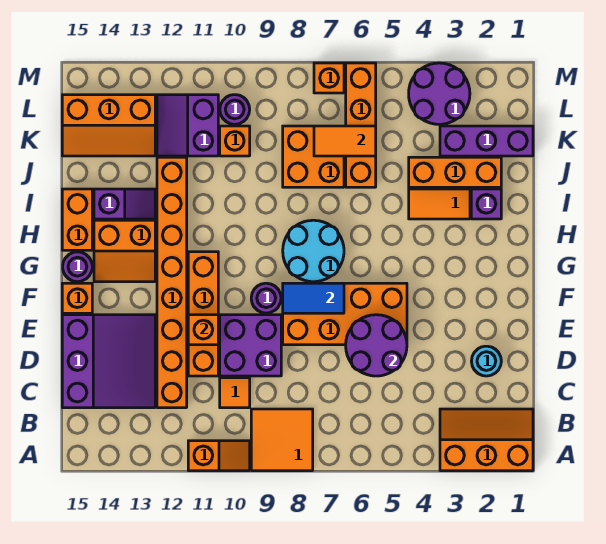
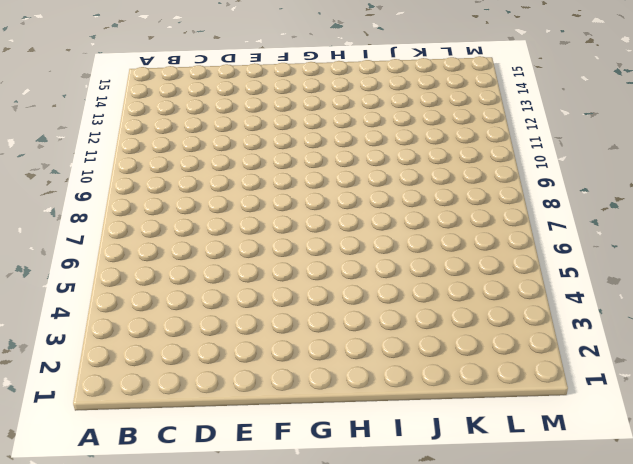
none -> orange 2x3 slope [440,409,533,471]
none -> orange 2x2 tile [251,409,313,471]
none -> orange 1x2 slope [188,441,250,471]
none -> orange 1x1 tile [220,378,250,408]

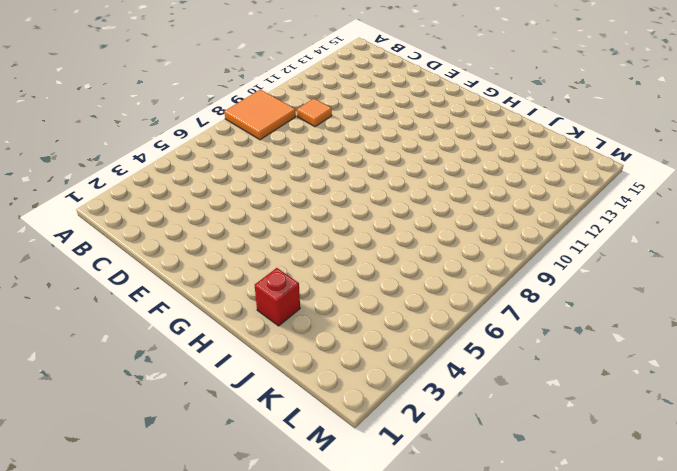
red 1x1 brick [255,268,300,326] -> purple 1x1 brick [471,189,501,219]
none -> orange 2x3 slope [440,409,533,471]
none -> orange 1x2 slope [188,441,250,471]
none -> orange 1x8 brick [157,157,187,408]
none -> purple 3x3 slope [62,315,155,408]

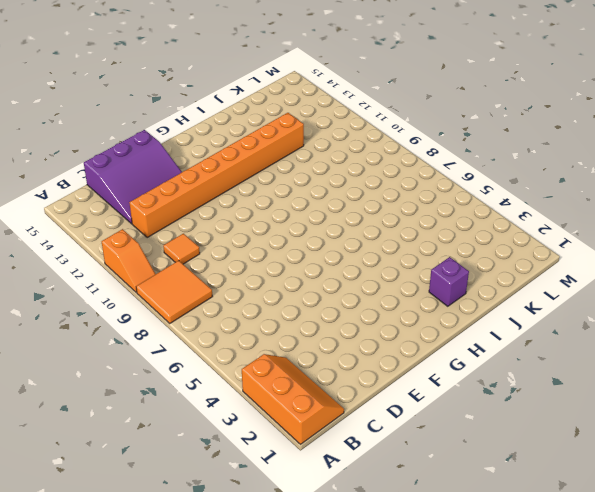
none -> cyan 1x1 round brick [471,346,501,376]
none -> purple 2x2 brick [220,315,281,376]
none -> orange 1x4 brick [188,252,218,376]
none -> orange 2x4 brick [283,283,407,345]

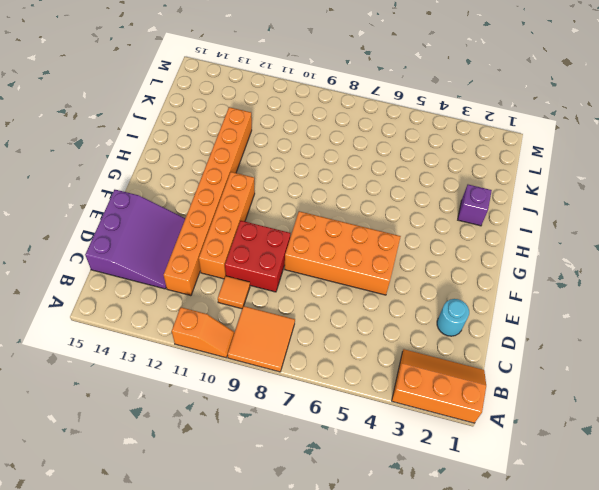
red 2x2 brick [225,221,291,292] -> purple 2x2 brick [220,315,281,376]
none -> purple 1x1 round brick [251,283,281,313]
none -> orange 1x1 brick [62,283,92,313]
none -> cyan 2x2 round brick [283,220,344,282]
none -> orange 2x2 slope [94,220,155,282]

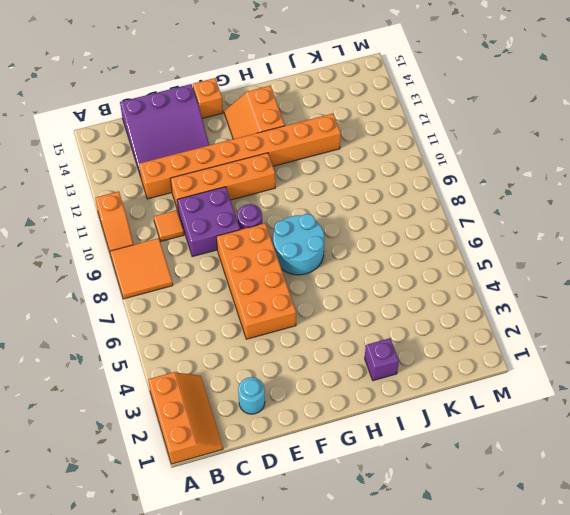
none -> purple 1x1 round brick [63,252,92,282]
none -> orange 1x2 brick [62,189,92,250]
none -> orange 1x2 tile [409,189,470,219]
none -> purple 1x2 slope [94,189,155,219]

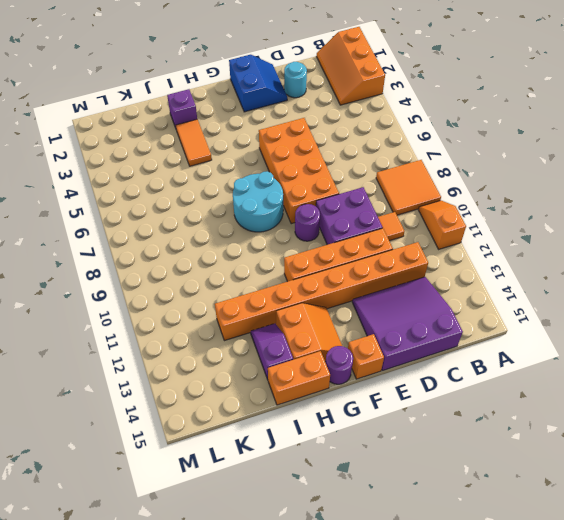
blue 2x2 slope [229,55,287,112] -> none
none -> orange 1x3 brick [409,157,501,187]
none -> orange 1x4 brick [346,63,376,187]
none -> orange 2x2 brick [283,126,344,187]
none -> purple 1x3 brick [440,126,533,156]

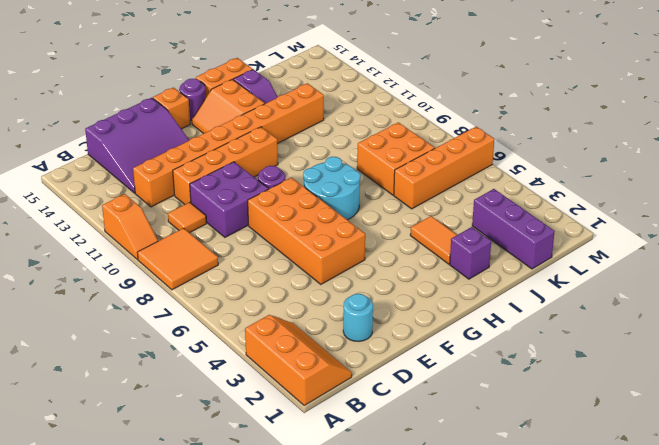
none -> orange 1x3 brick [409,157,501,187]
none -> orange 1x1 brick [220,126,250,156]
none -> purple 2x2 slope [157,95,218,156]
none -> orange 2x3 slope [62,95,155,156]

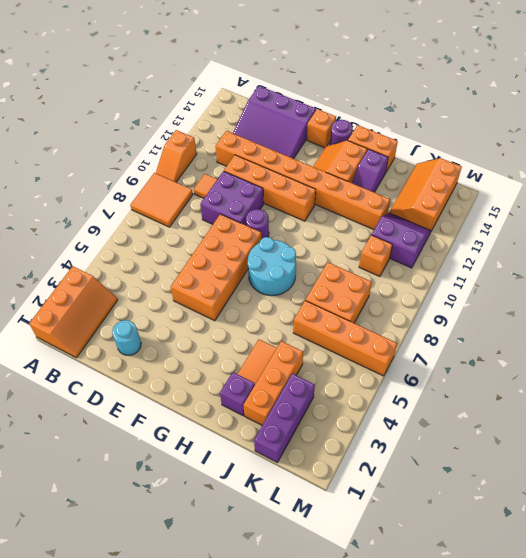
none -> purple 2x2 round brick [409,63,470,124]
none -> purple 1x1 round brick [220,95,250,124]
none -> orange 1x1 brick [314,63,344,93]
none -> purple 2x2 round brick [346,315,407,376]

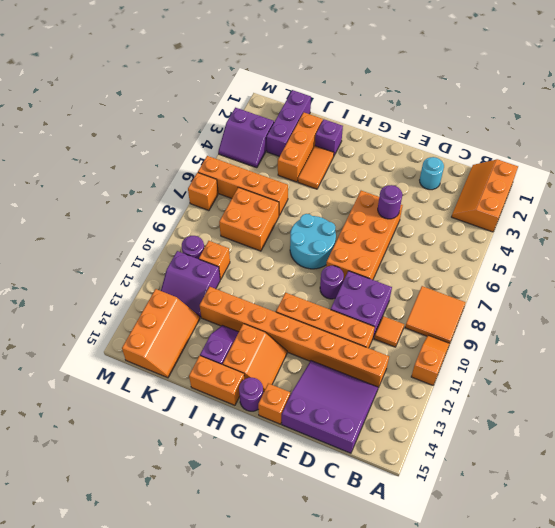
purple 1x1 round brick [378,185,402,219] -> purple 2x2 round brick [346,315,407,376]
purple 2x2 slope [218,108,274,168] -> purple 2x2 round brick [409,63,470,124]
none -> orange 1x1 brick [188,315,218,345]
none -> blue 1x2 tile [283,283,344,313]
none -> orange 1x2 tile [314,126,376,156]

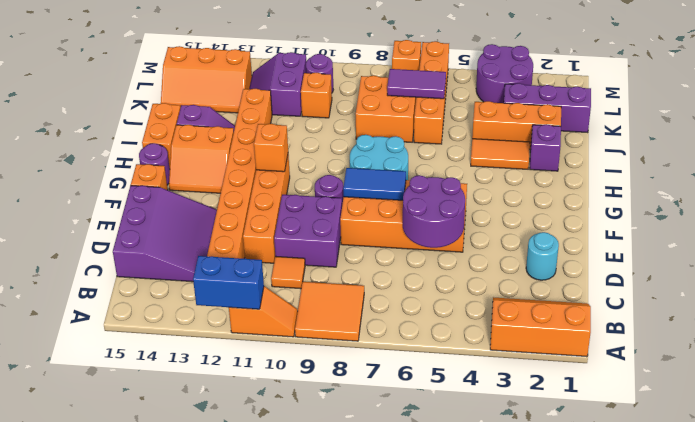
blue 1x2 brick [193,256,264,309] -> none
orange 1x1 brick [254,124,288,172] -> orange 1x1 brick moved to [188,315,218,345]
purple 1x2 tile [387,69,446,99] -> orange 1x2 tile [314,126,376,156]

